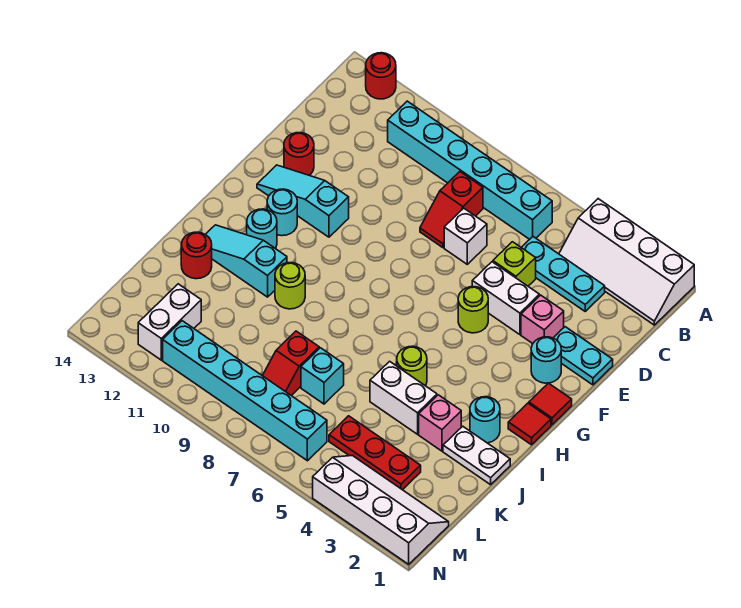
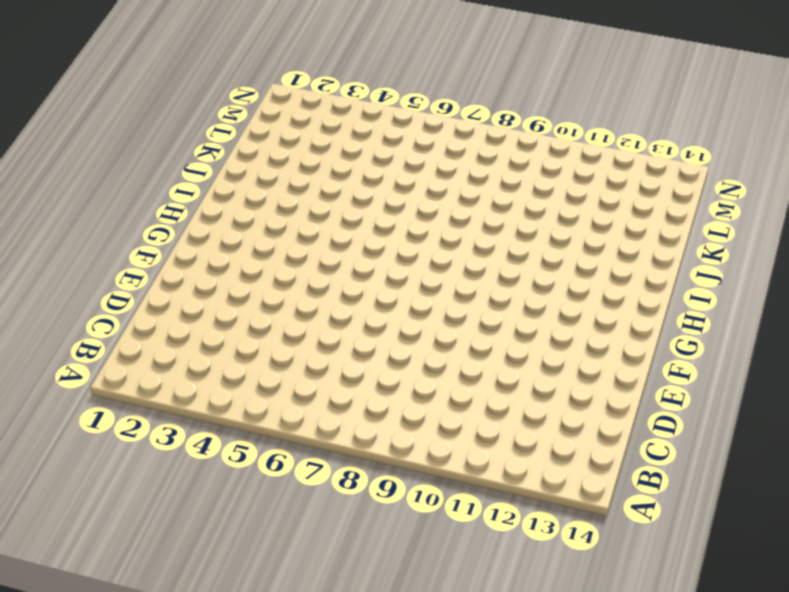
none -> white 2x4 slope [559,199,694,325]
none -> red 1x1 round brick [366,53,396,99]
none -> cyan 1x6 brick [388,101,552,239]
none -> cyan 1x3 plate [521,237,605,311]

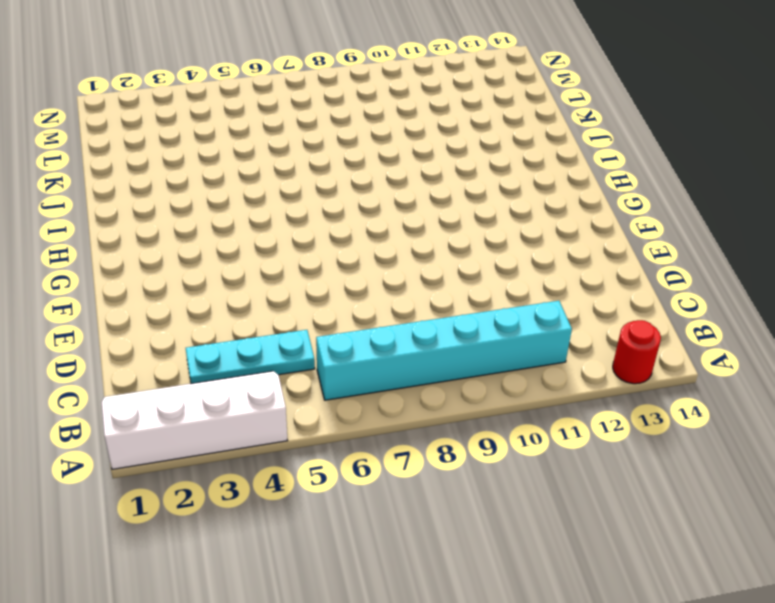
none -> red 1x2 slope [420,172,483,248]
none -> lime 1x1 brick [493,242,536,286]
none -> white 1x1 brick [444,208,487,264]
none -> cyan 1x2 plate [554,327,613,385]

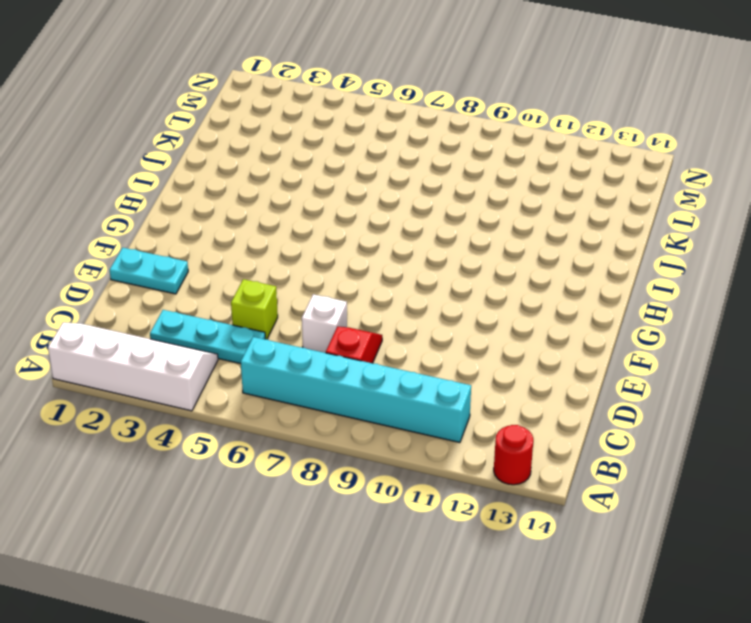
none -> pink 1x1 brick [521,295,564,344]
none -> white 1x2 brick [472,262,539,335]
none -> red 1x1 round brick [284,133,314,175]
none -> cyan 1x1 round brick [531,337,561,383]

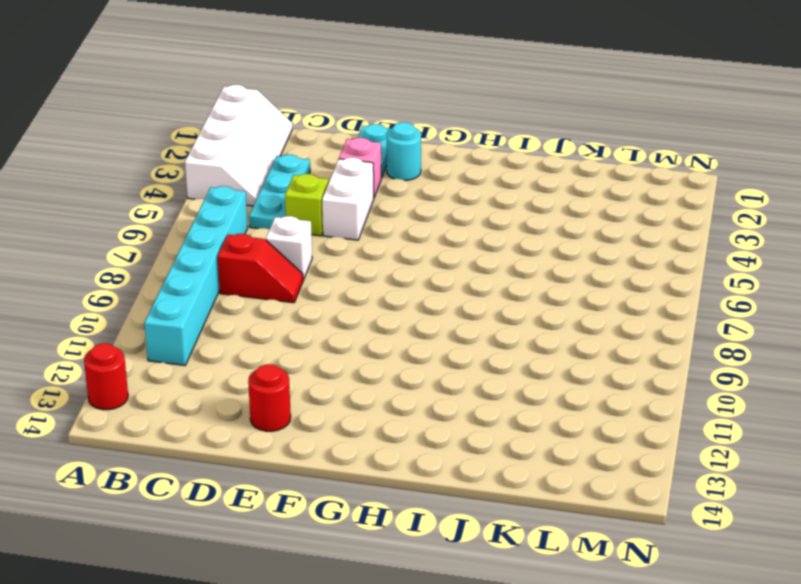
none -> lime 1x1 round brick [458,287,488,333]
none -> cyan 1x3 slope [257,165,349,237]
none -> red 1x1 tile [529,383,572,425]
none -> cyan 1x1 round brick [267,189,297,236]

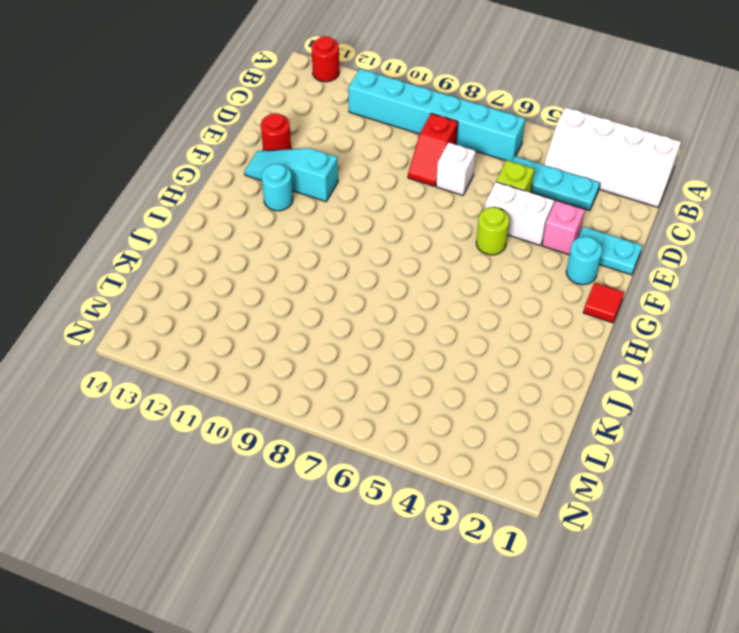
none -> red 1x1 tile [508,403,551,445]
none -> cyan 1x1 round brick [247,209,277,248]
none -> cyan 1x1 round brick [470,397,500,443]
none -> lime 1x1 round brick [397,346,427,386]

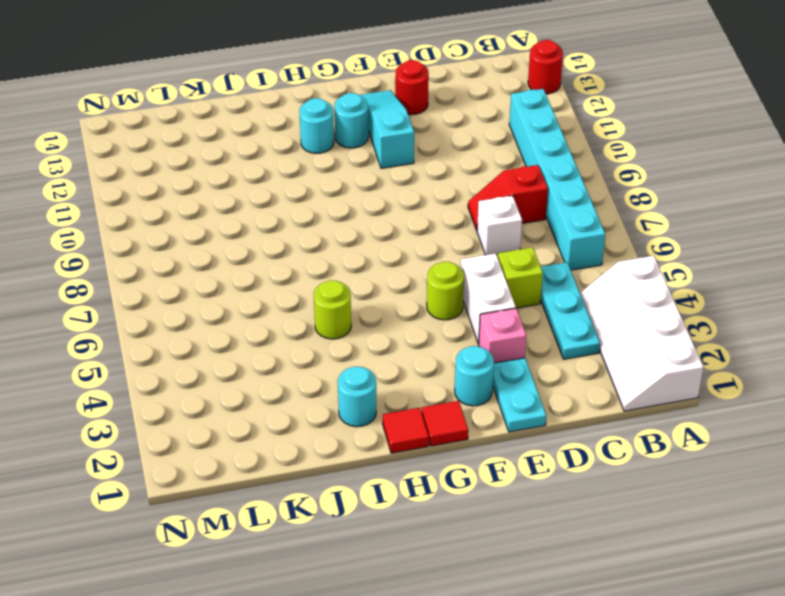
none -> lime 1x1 round brick [275,263,305,309]
none -> cyan 1x3 slope [205,225,287,297]
none -> white 1x2 plate [443,426,510,485]
none -> pink 1x1 brick [419,395,461,451]

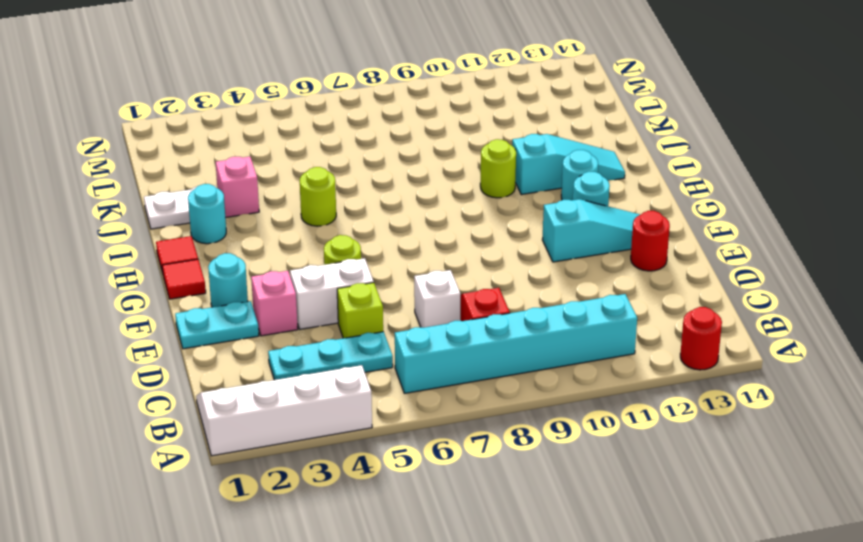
none -> white 1x2 brick [370,361,437,434]
none -> red 1x1 round brick [181,232,212,279]
none -> cyan 1x1 brick [301,348,344,404]
none -> red 1x2 slope [263,331,319,396]

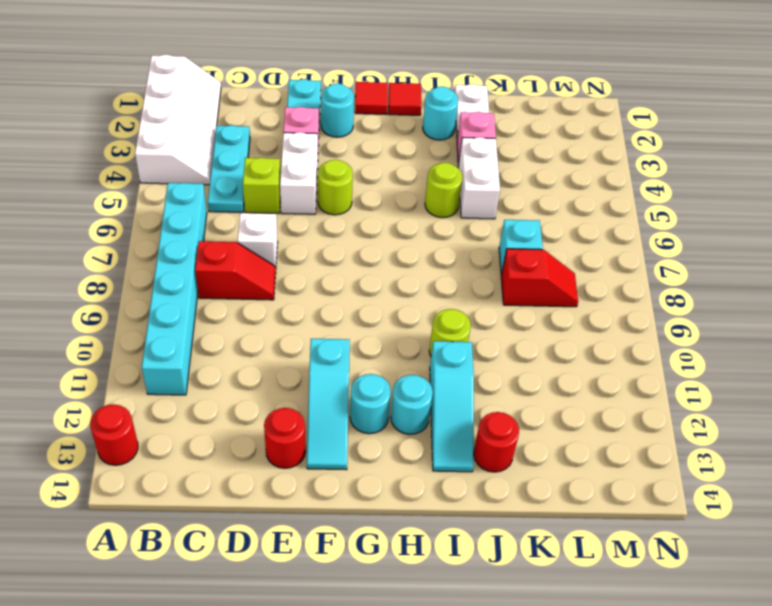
none -> red 1x3 plate [329,416,421,490]
none -> white 1x2 brick [138,284,201,360]
none -> white 2x4 slope [313,456,449,564]
none -> cyan 1x6 brick [163,321,327,461]

